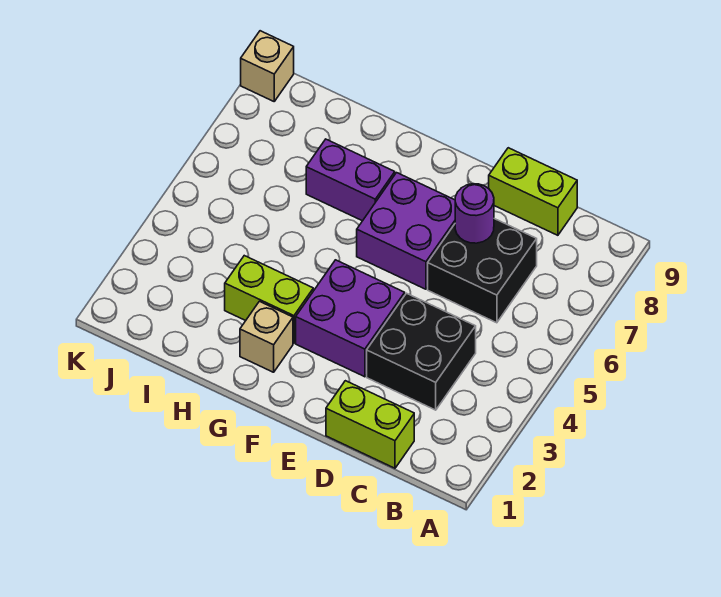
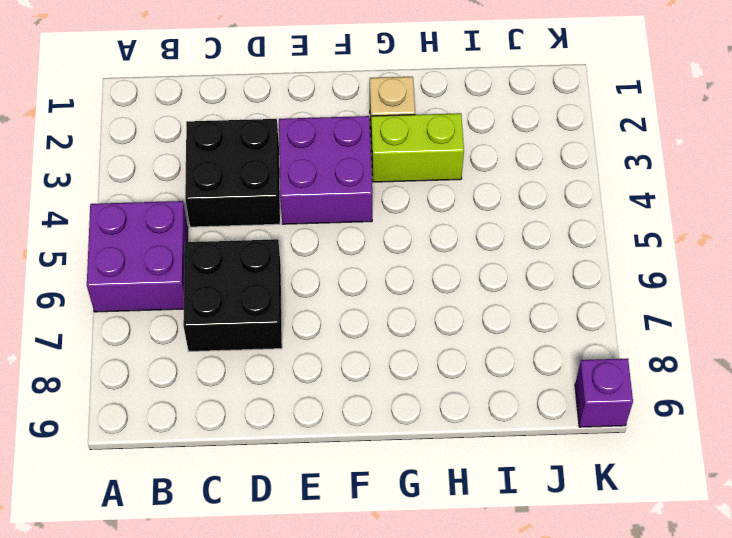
purple 2x2 brick [87,201,188,312] -> purple 2x2 brick moved to [357,173,455,289]
purple 1x1 brick [575,358,633,427] -> tan 1x1 brick [241,31,294,101]
none -> lime 1x2 brick [326,381,414,468]
none -> lime 1x2 brick [489,148,577,235]

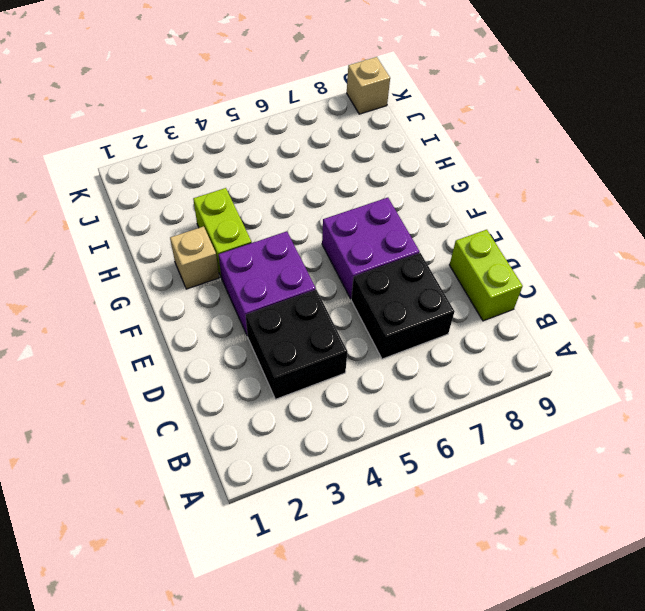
none -> lime 1x2 brick [326,381,414,468]
none -> purple 1x2 brick [306,139,395,221]

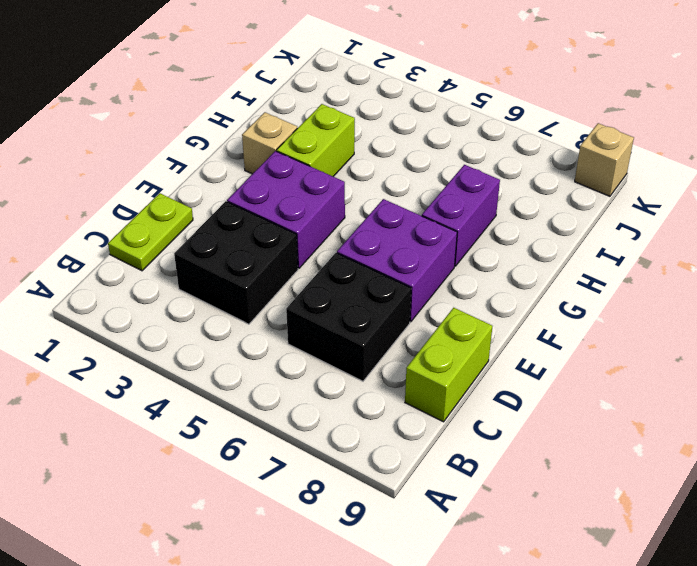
lime 1x2 plate [108,193,193,271] -> lime 1x2 brick [326,381,414,468]
none -> purple 1x1 round brick [455,184,494,243]

